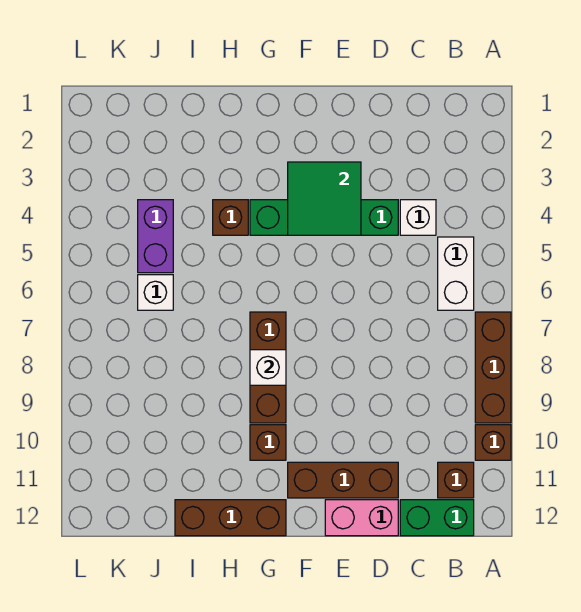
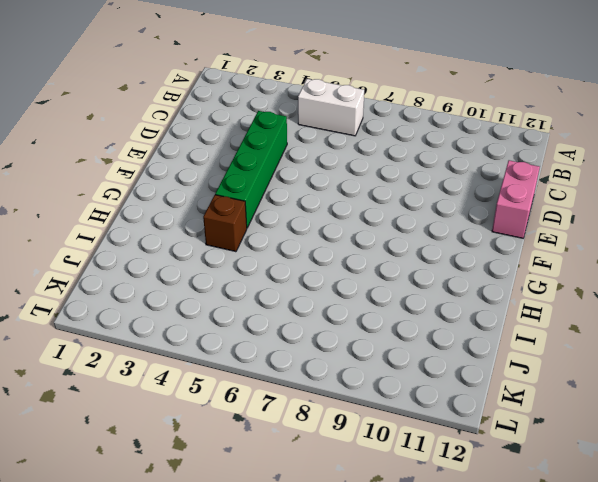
none -> brown 1x3 brick [475,312,511,423]
none -> brown 1x1 brick [475,425,511,460]
none -> brown 1x1 brick [438,462,474,498]

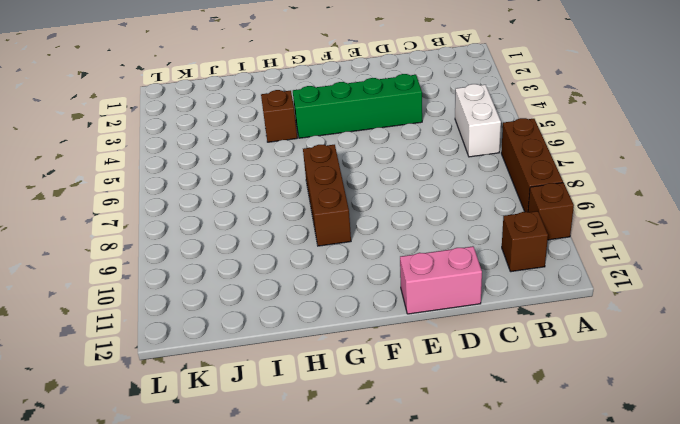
none -> green 1x2 brick [400,500,474,536]
none -> white 1x1 brick [400,200,436,235]
none -> brown 1x3 brick [288,462,398,498]

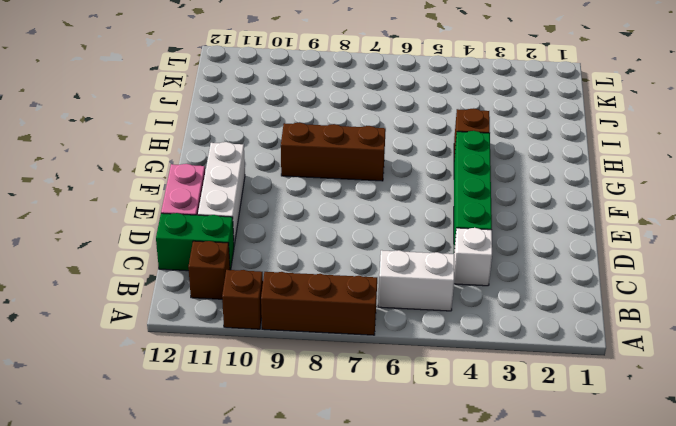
green 1x2 brick [156,213,234,271] -> green 1x2 brick turned to [400,500,474,536]
white 1x3 brick [198,142,245,245] -> brown 1x3 brick [288,462,398,498]
none -> brown 1x1 brick [250,425,286,460]
none -> brown 1x3 brick [175,500,286,536]
none -> purple 1x2 brick [138,200,173,273]

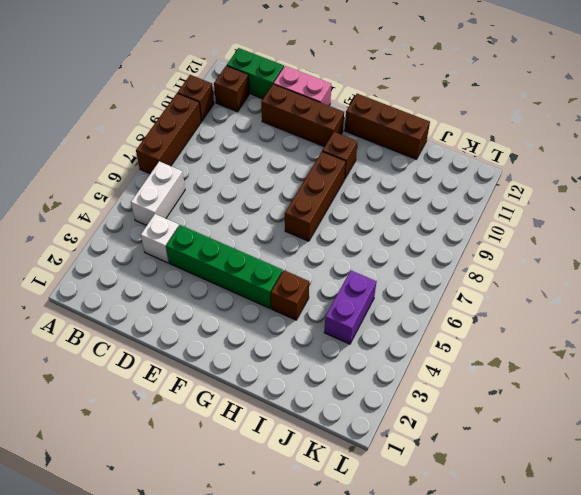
none -> white 1x1 brick [138,275,173,310]
none -> green 2x2 tile [288,162,361,235]
none -> white 1x1 brick [250,350,286,385]

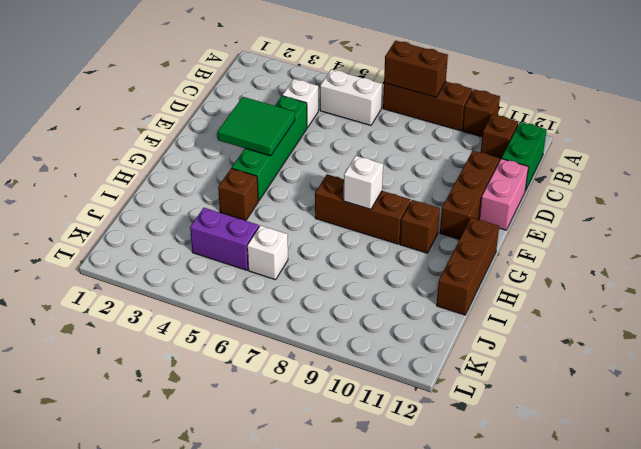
brown 1x2 brick [384,41,448,97] -> none

